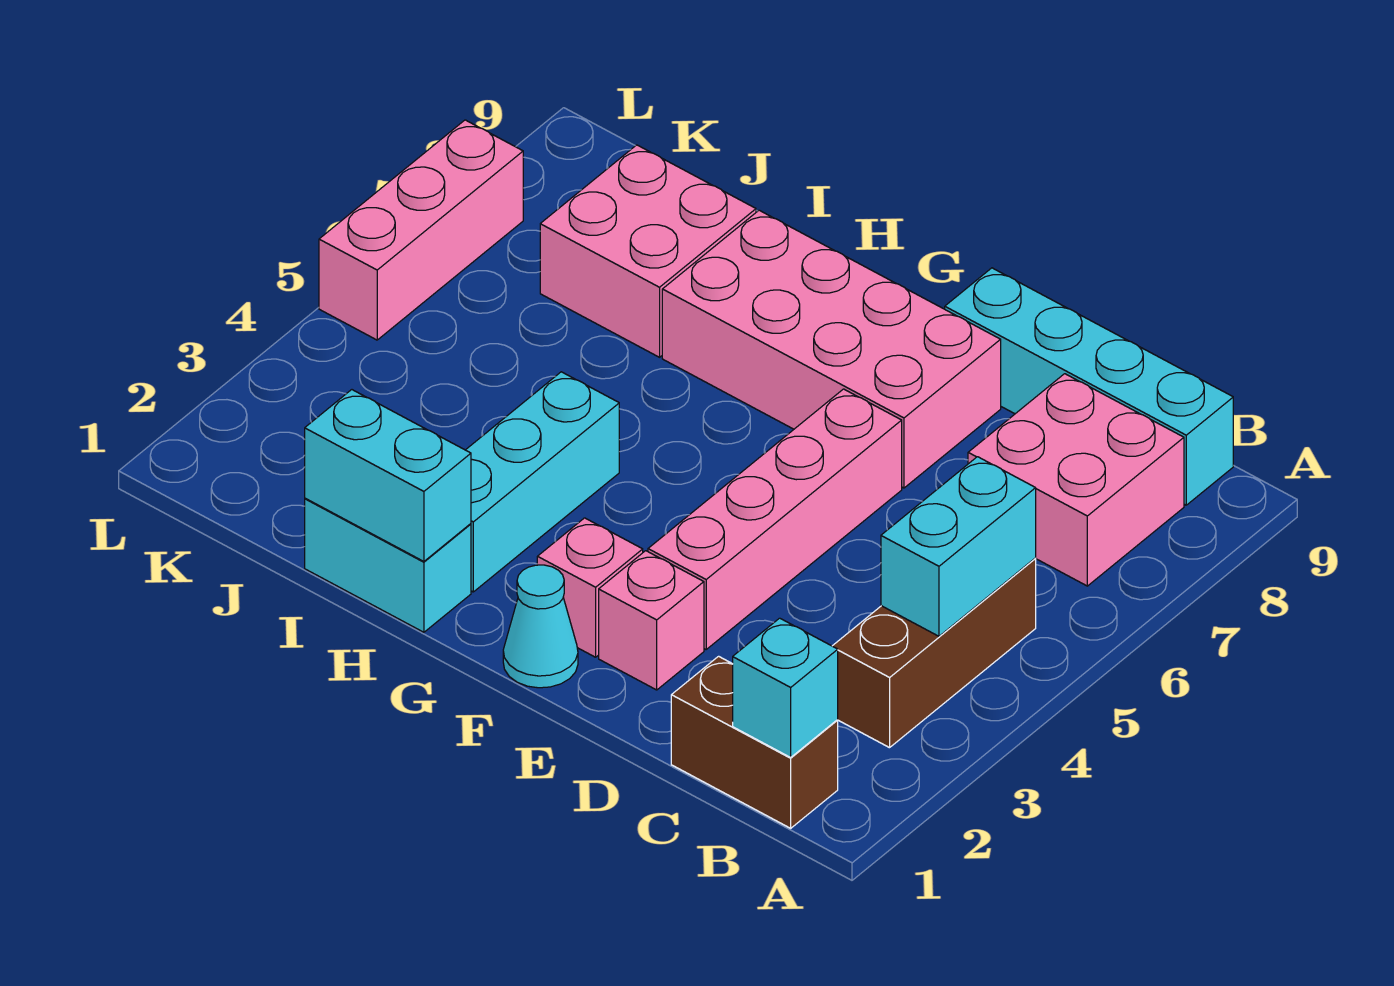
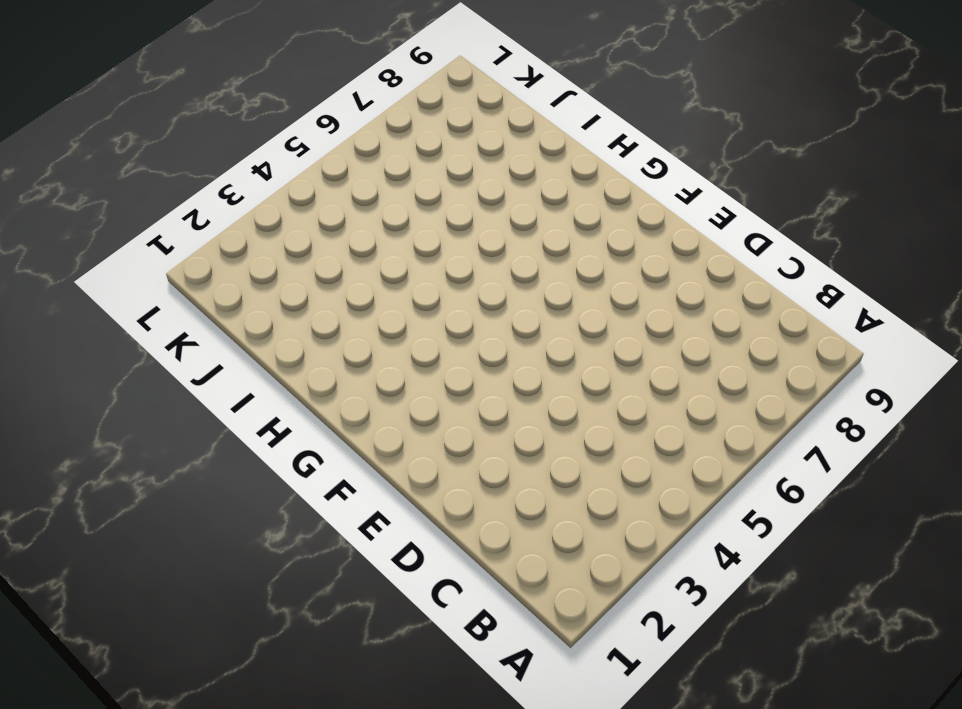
none -> brown 1x2 brick [671,656,838,828]
none -> brown 1x3 brick [833,559,1036,748]
none -> pink 2x2 brick [968,374,1184,586]

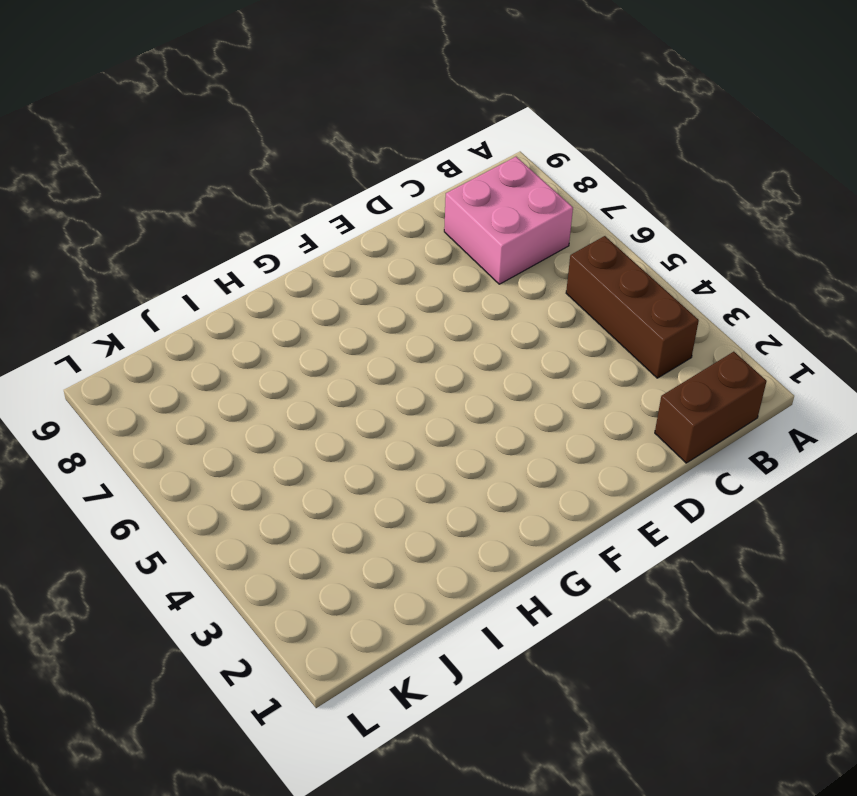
none -> cyan 1x4 brick [945,268,1233,505]
none -> pink 1x1 brick [599,551,704,690]
none -> pink 1x4 brick [648,389,902,649]

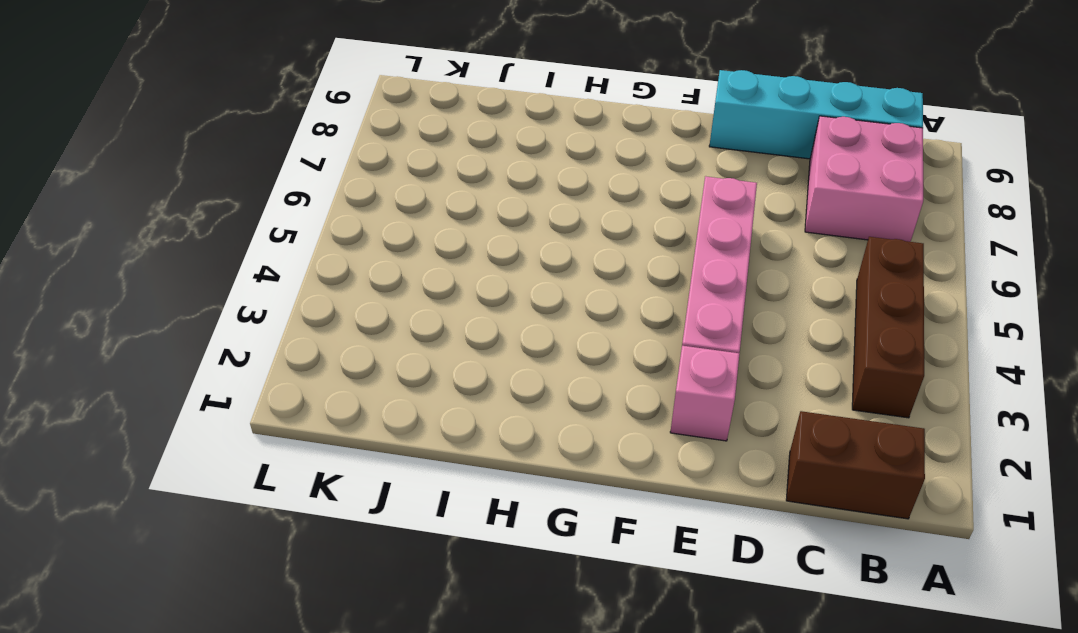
none -> pink 2x4 brick [662,210,1001,488]
none -> cyan 1x1 cone [503,565,578,688]
none -> pink 1x1 brick [537,518,643,657]

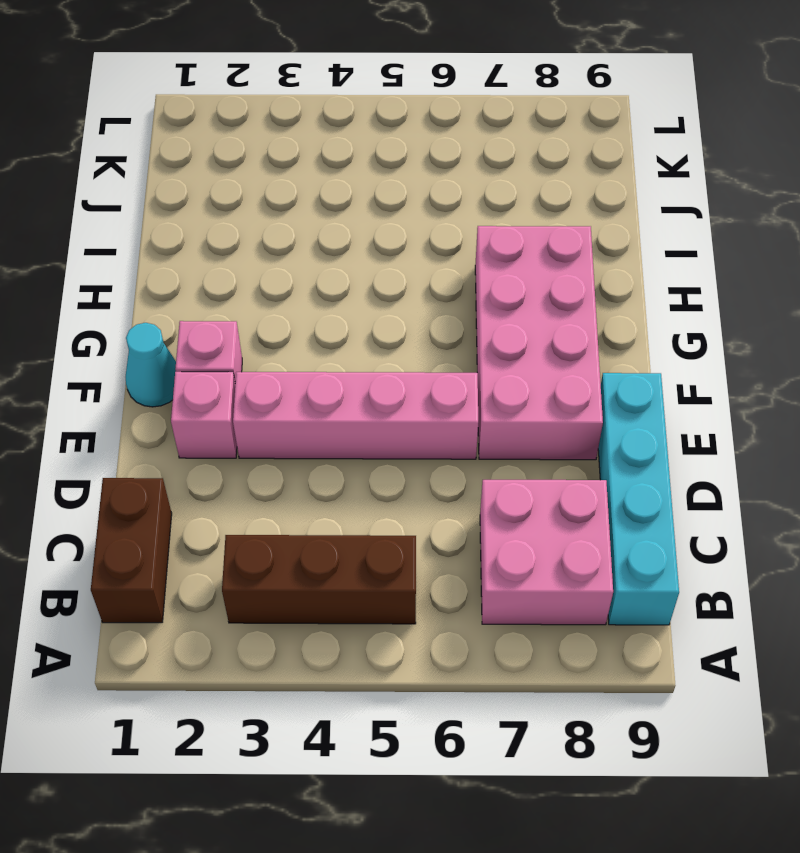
none -> cyan 1x2 brick [305,498,471,632]
none -> cyan 1x3 brick [466,372,619,592]
none -> pink 2x2 brick [540,145,756,357]

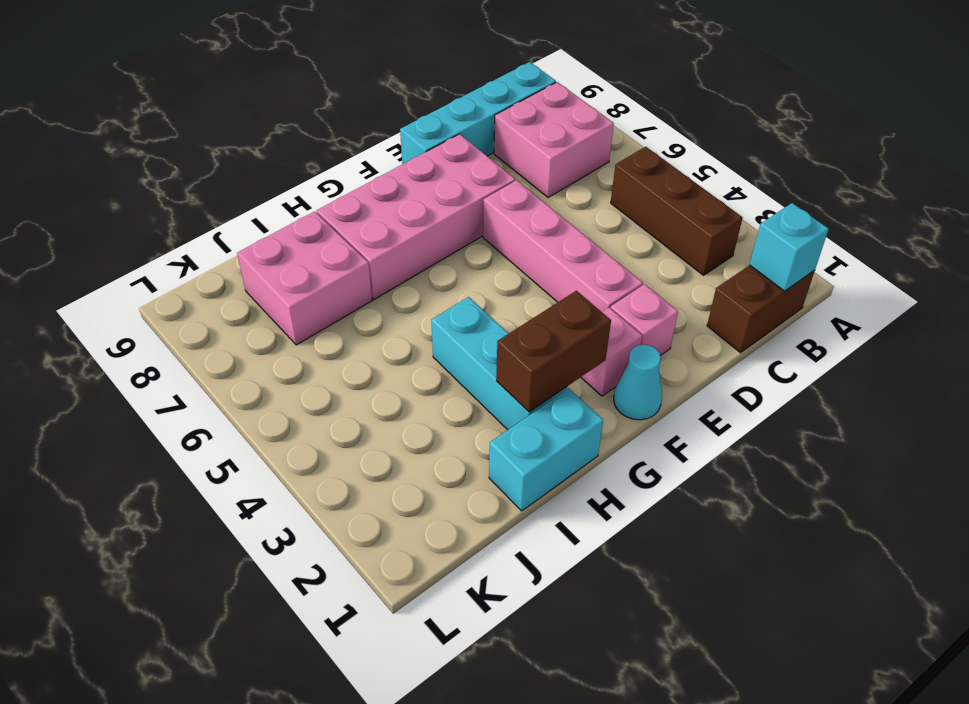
brown 1x2 brick [496,291,611,412] -> none
none -> pink 1x3 brick [319,120,523,340]
none -> cyan 1x2 brick [881,457,1036,636]
none -> cyan 1x2 brick [305,390,471,561]

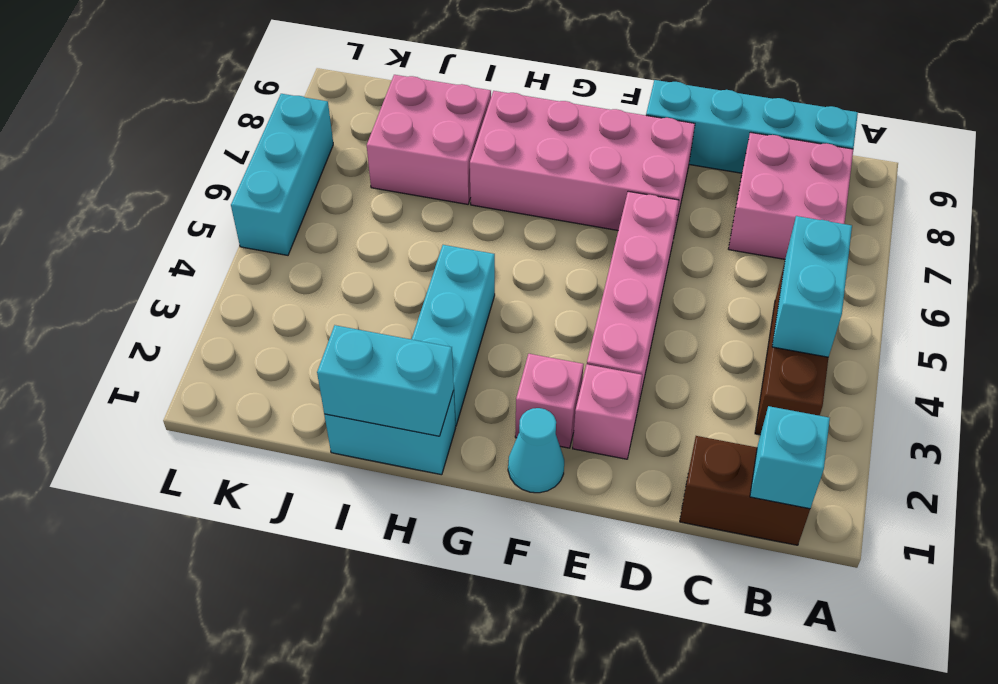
cyan 1x3 brick [231,94,333,255] -> pink 1x3 brick [319,120,523,340]

